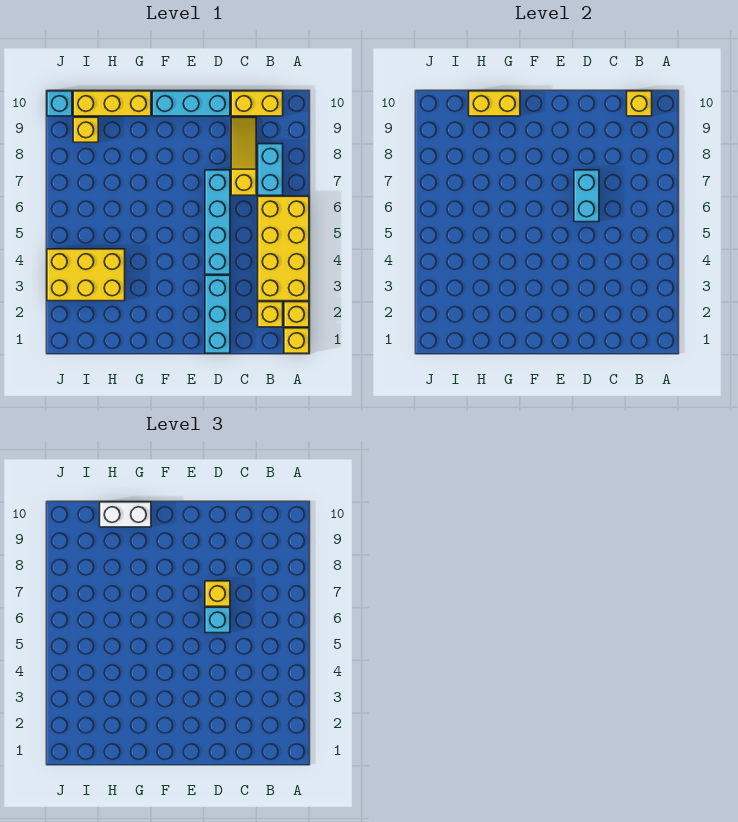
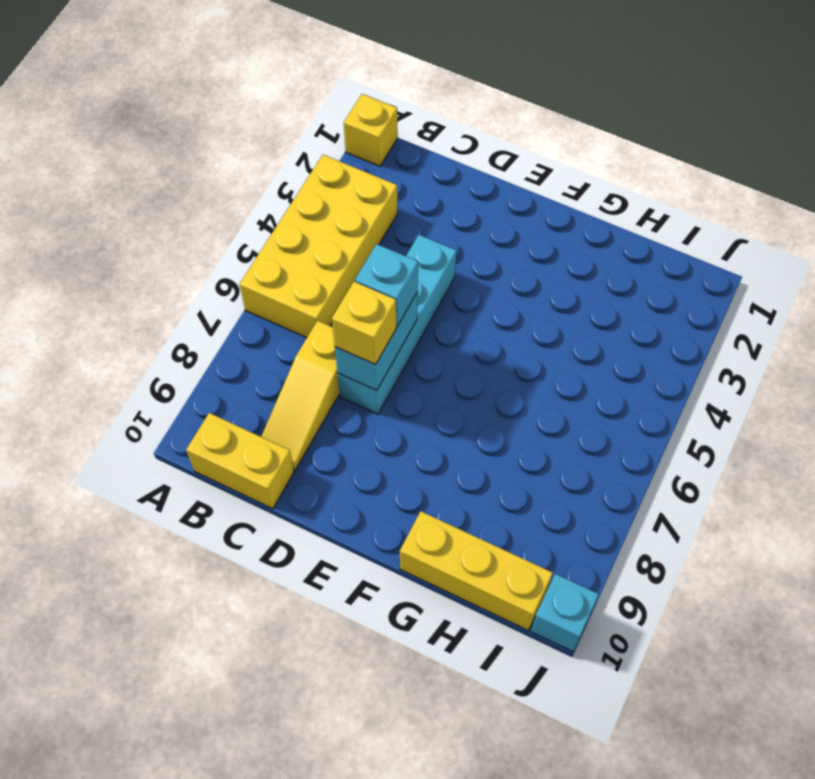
none -> yellow 1x1 brick [284,302,309,327]
none -> yellow 1x1 brick [258,302,283,327]
none -> cyan 1x2 brick [258,144,283,195]

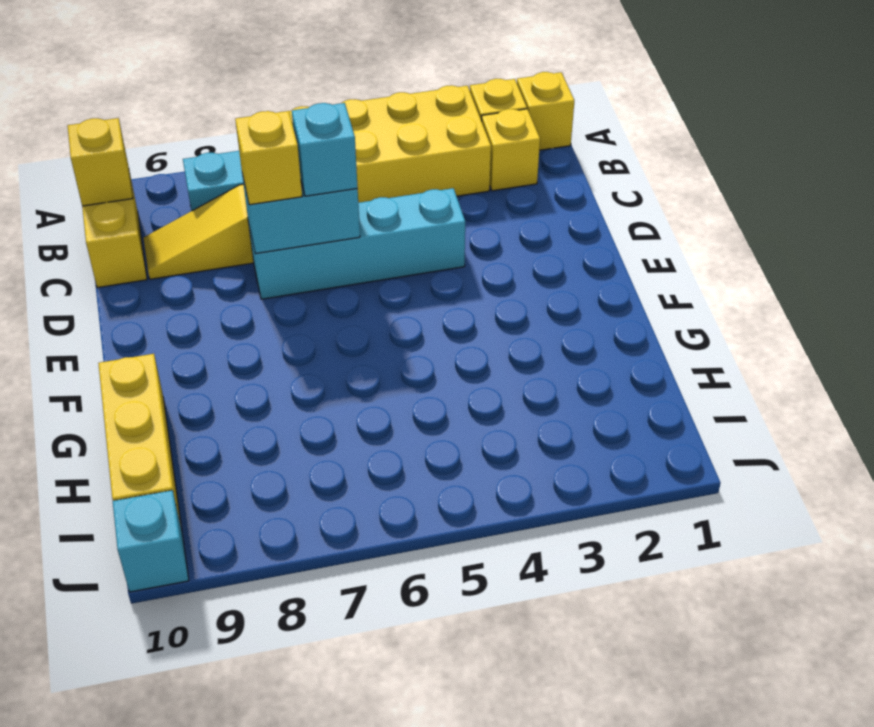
none -> cyan 1x3 brick [205,275,230,353]
none -> cyan 1x3 brick [152,91,230,116]
none -> yellow 2x3 brick [47,249,125,301]

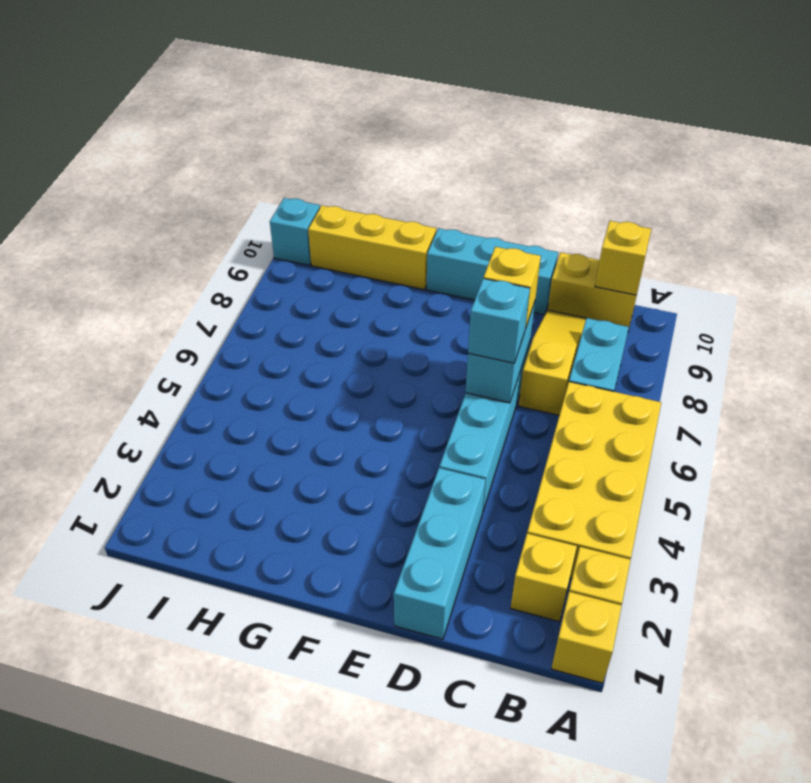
none -> yellow 2x3 brick [47,249,125,301]
none -> yellow 1x1 brick [73,117,98,142]
none -> yellow 1x2 brick [469,91,520,116]

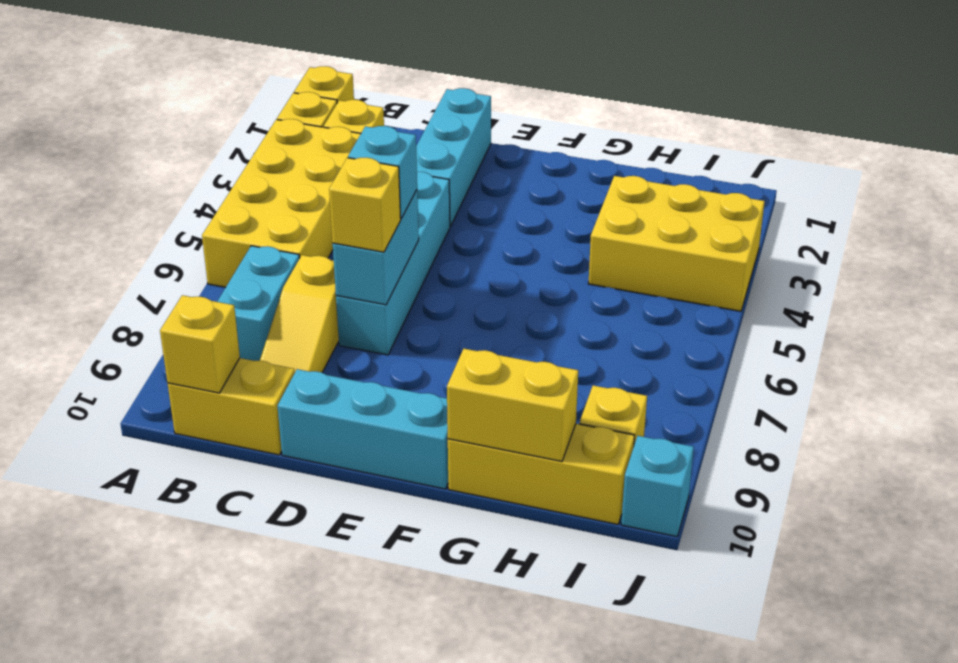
none -> white 1x2 brick [100,502,151,527]

